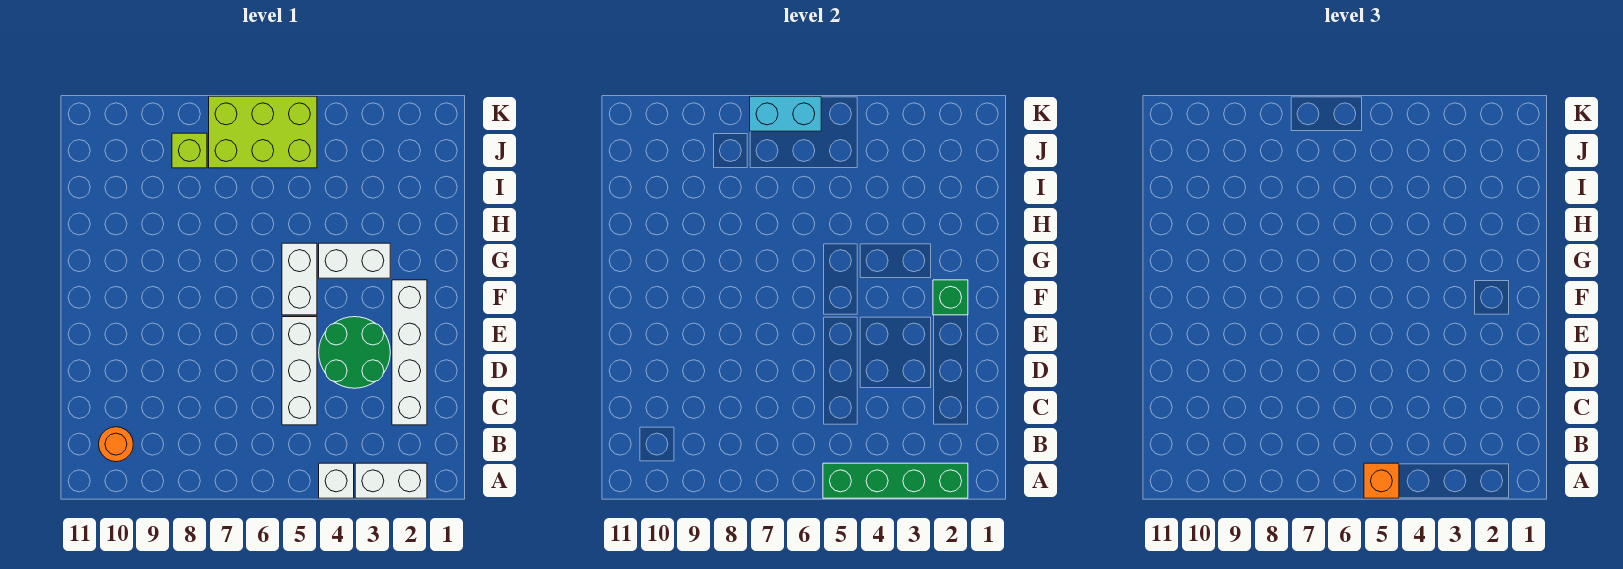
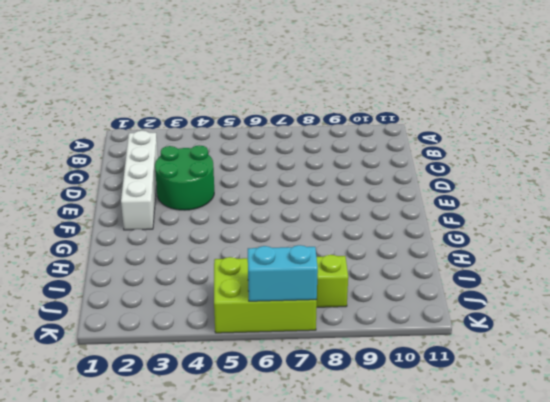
none -> white 1x2 brick [355,463,427,498]
none -> white 1x1 brick [319,463,354,498]
none -> orange 1x1 round brick [99,427,133,462]

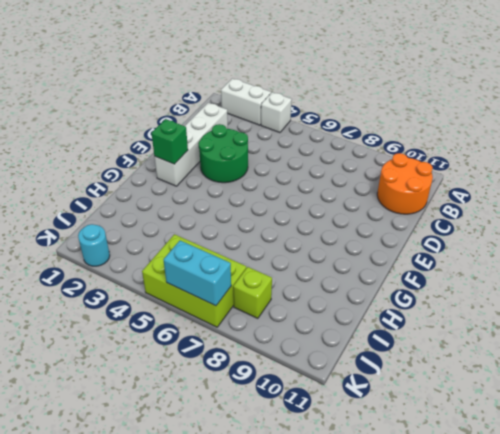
orange 2x2 round brick [377,153,433,214] -> orange 1x1 round brick [99,427,133,462]
cyan 1x1 round brick [78,224,110,266] -> none
none -> white 1x3 brick [282,317,317,425]
none -> white 1x2 brick [282,243,317,315]
none -> white 1x2 brick [319,243,390,278]

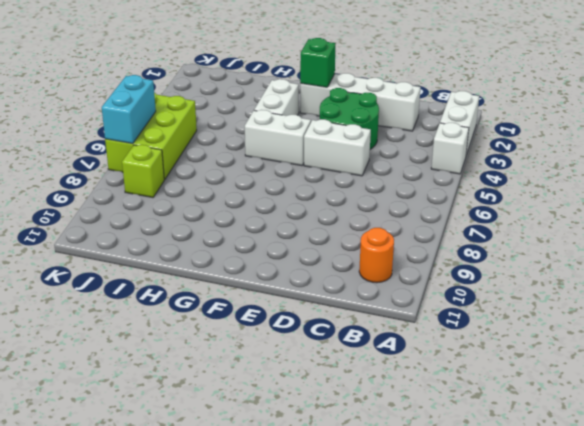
white 1x2 brick [304,119,371,176] -> white 1x3 brick [282,317,317,425]
none -> green 1x4 brick [823,463,968,498]
none -> orange 1x1 brick [1364,463,1399,498]

